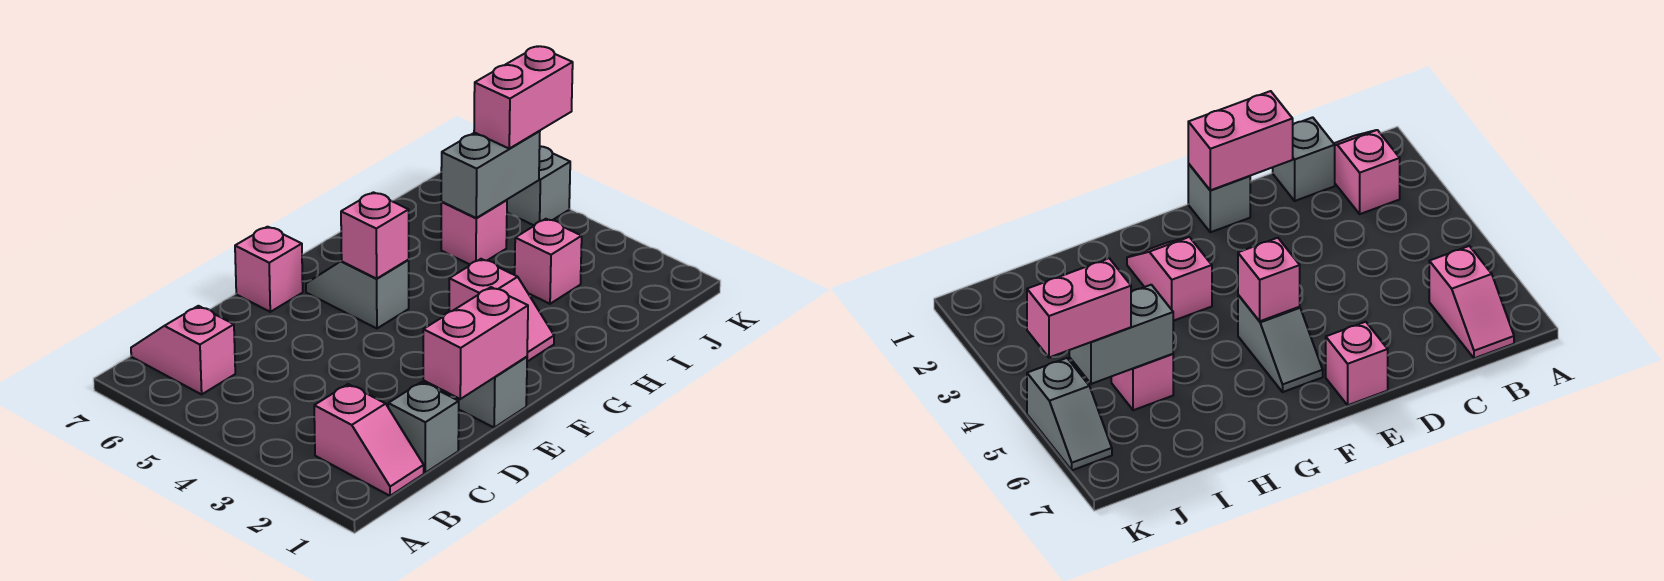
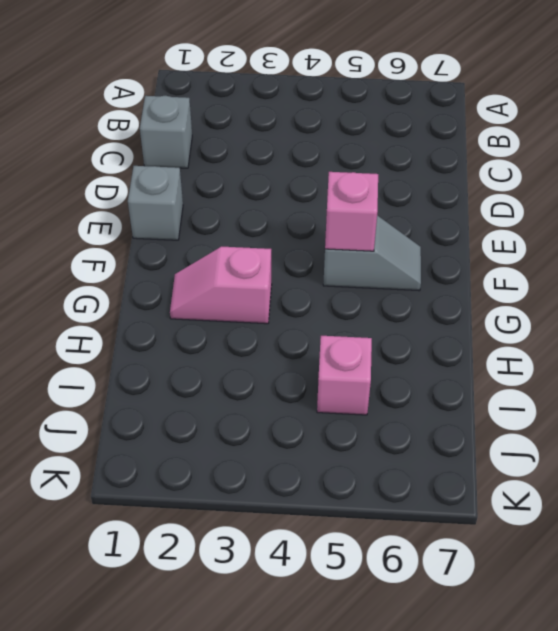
none -> pink 1x2 slope [314,384,424,496]
none -> pink 1x2 slope [131,306,235,394]
none -> pink 1x1 brick [235,227,303,312]

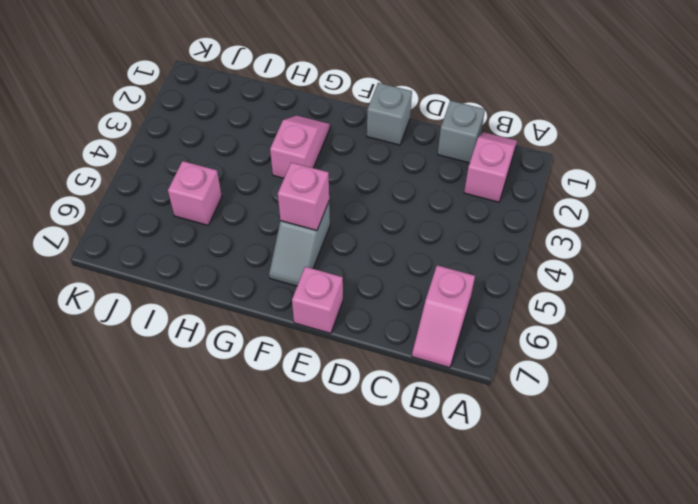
none -> pink 1x1 brick [515,219,582,304]
none -> grey 1x2 slope [507,146,570,226]
none -> pink 1x2 brick [423,287,528,399]

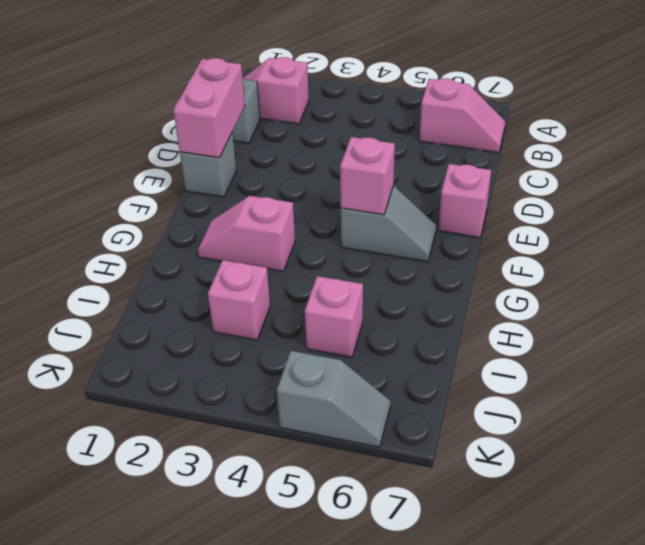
none -> grey 1x2 brick [441,131,540,218]
none -> pink 1x2 brick [474,46,573,148]

